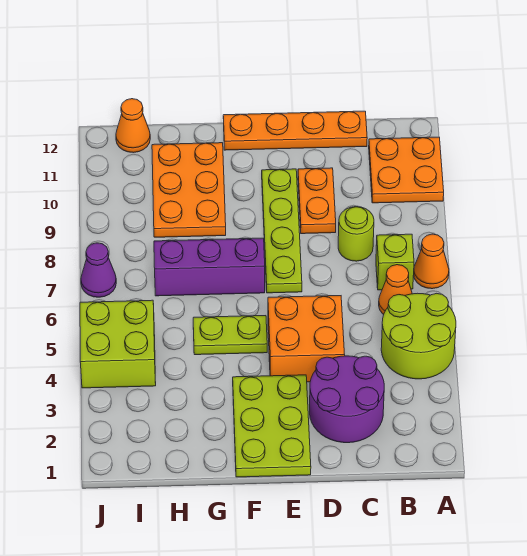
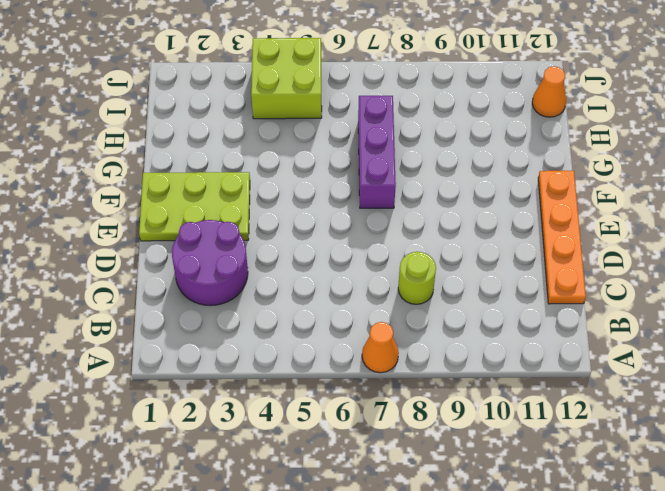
none -> lime 2x2 round brick [381,293,456,379]
none -> orange 2x2 plate [369,137,444,203]
none -> orange 1x1 cone [379,265,412,315]

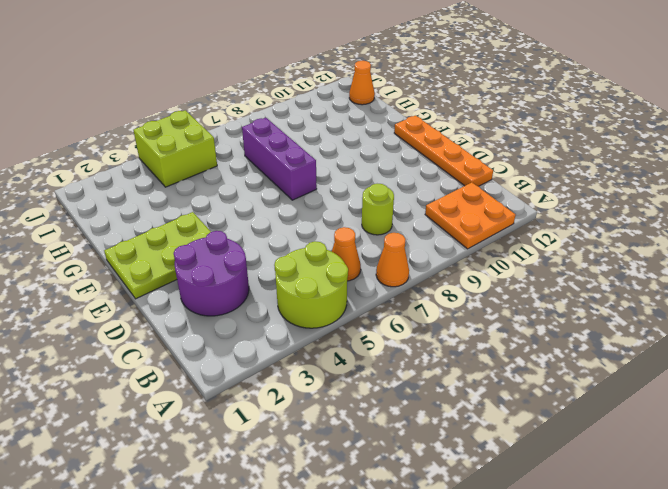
none -> lime 1x1 brick [376,234,414,290]
none -> orange 2x2 brick [268,296,345,382]
none -> orange 1x2 plate [298,168,336,234]

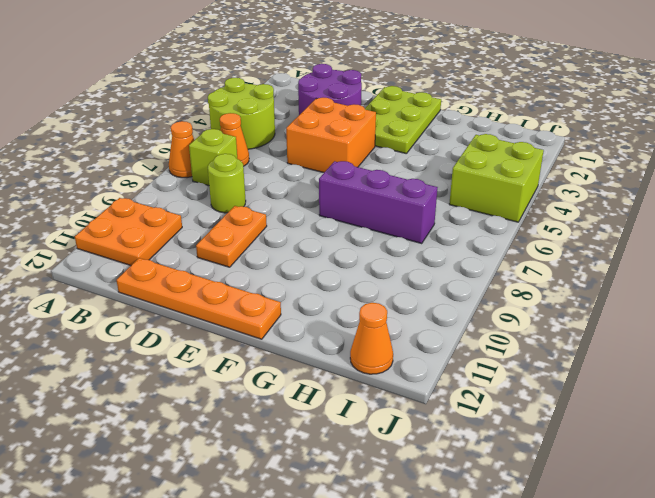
none -> lime 1x4 plate [262,169,302,293]
none -> lime 1x2 plate [193,316,267,355]
none -> orange 2x3 plate [152,143,226,237]

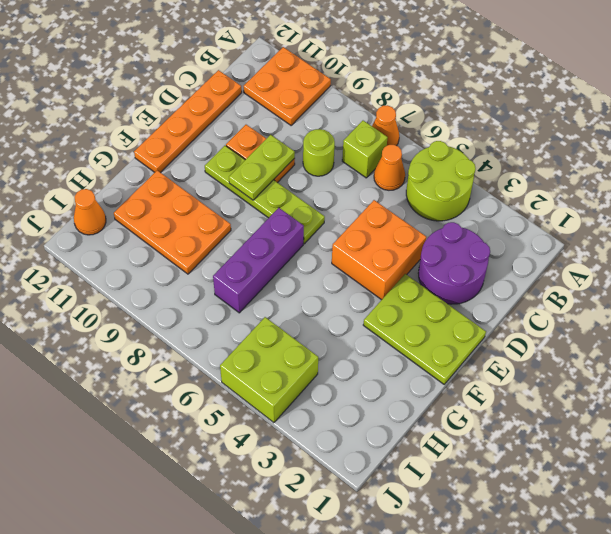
lime 1x2 plate [229,135,295,200] -> lime 1x2 plate moved to [193,316,267,355]
none -> purple 1x1 cone [81,243,116,297]

